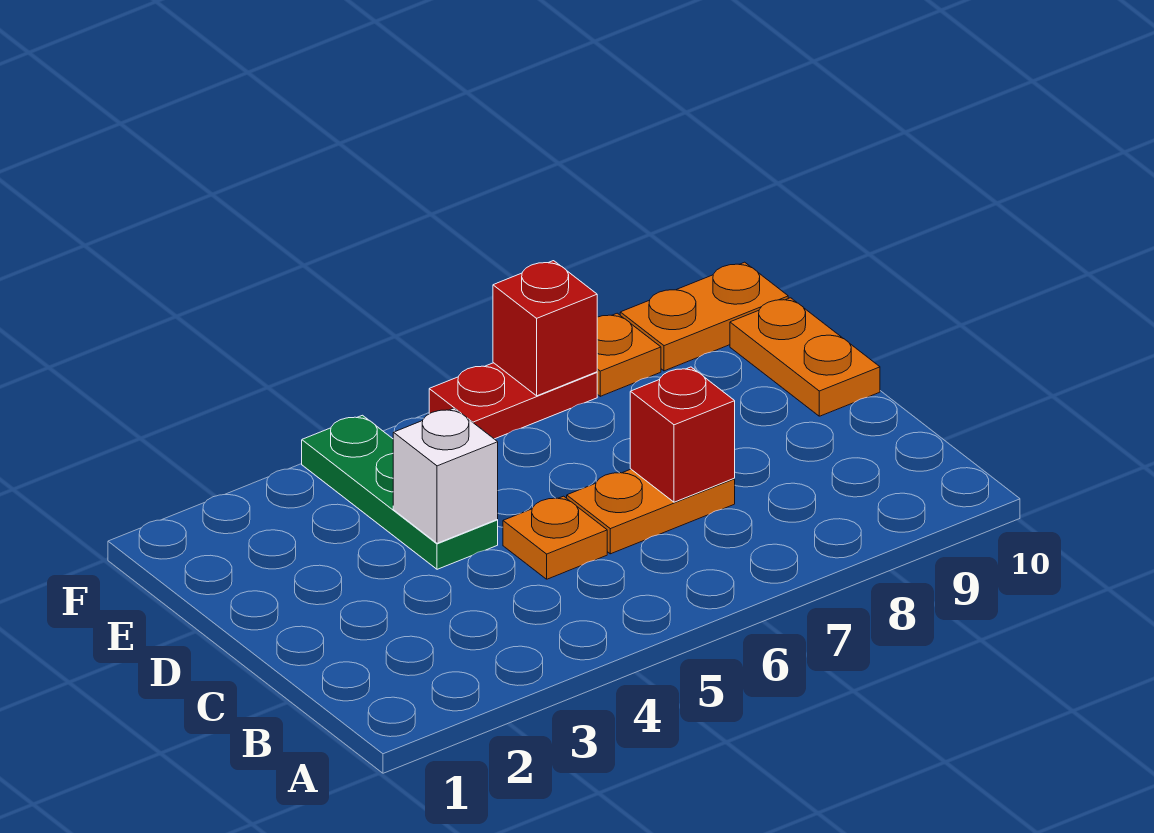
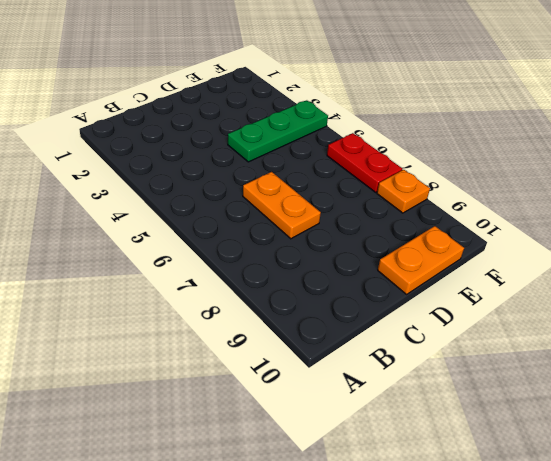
none -> orange 1x1 plate [503,496,607,579]
none -> orange 1x2 plate [620,262,788,371]

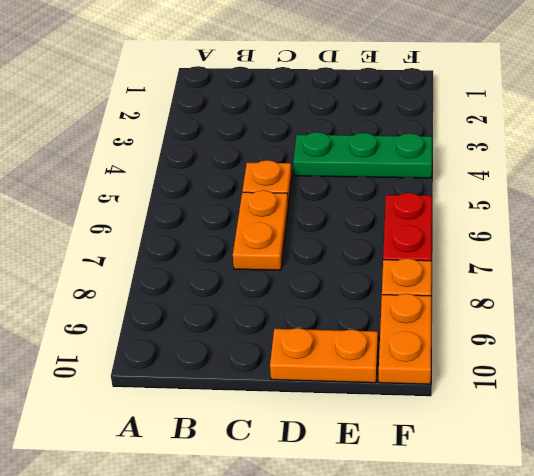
none -> red 1x1 brick [630,367,735,502]
none -> white 1x1 brick [393,408,498,543]

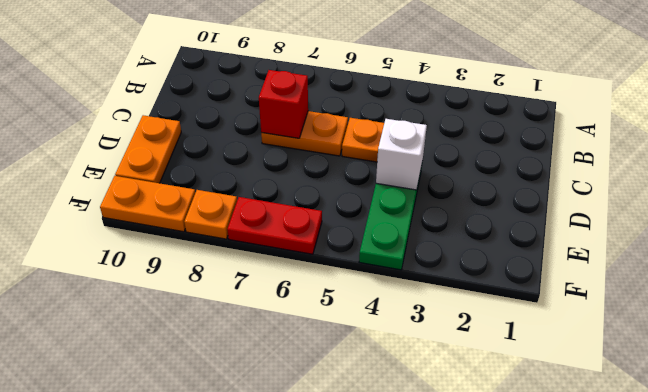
none -> red 1x1 brick [493,261,597,396]

